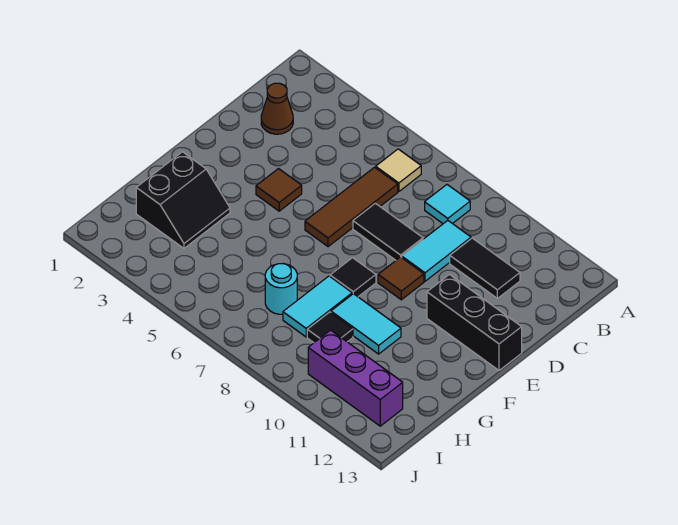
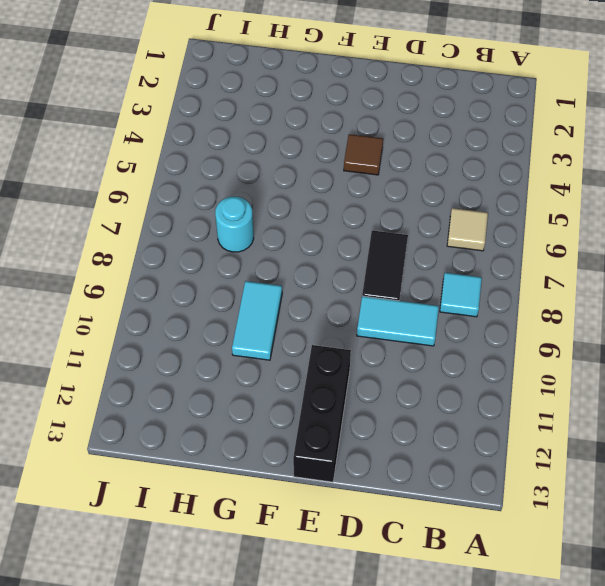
none -> brown 1x1 cone [261,83,293,134]
none -> brown 1x3 tile [305,167,398,247]
none -> black 1x2 tile [450,238,520,298]

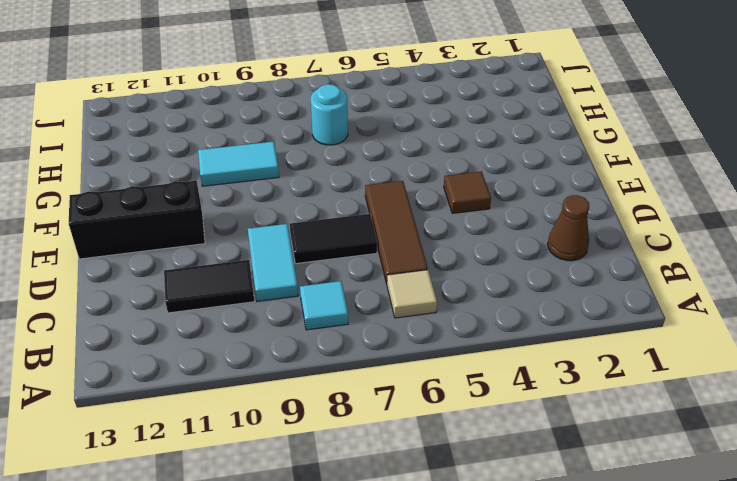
none -> brown 1x1 tile [378,257,424,300]
none -> black 1x1 tile [330,258,376,297]
none -> black 2x2 slope [136,152,230,248]

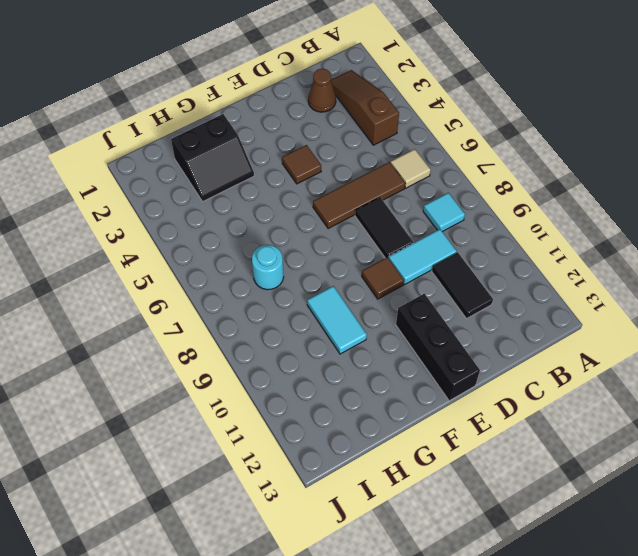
brown 1x3 slope [331,70,399,145] -> none
none -> black 1x1 tile [330,258,376,297]
none -> cyan 1x2 tile [283,276,352,337]
none -> black 1x1 tile [307,312,353,343]

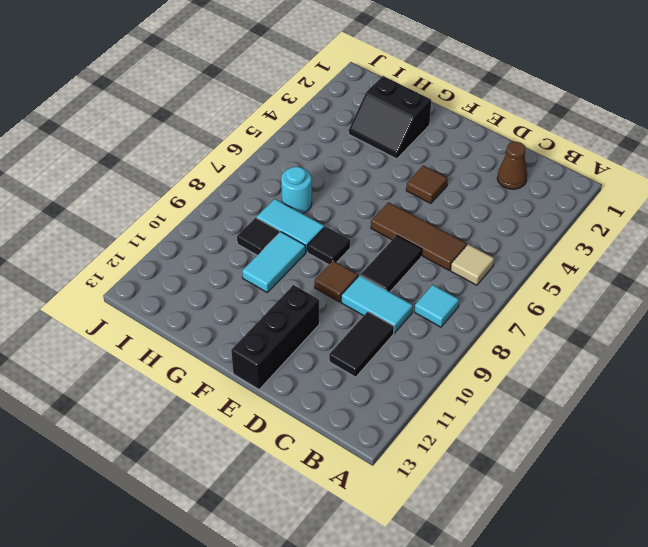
none -> purple 1x3 brick [308,330,403,426]

